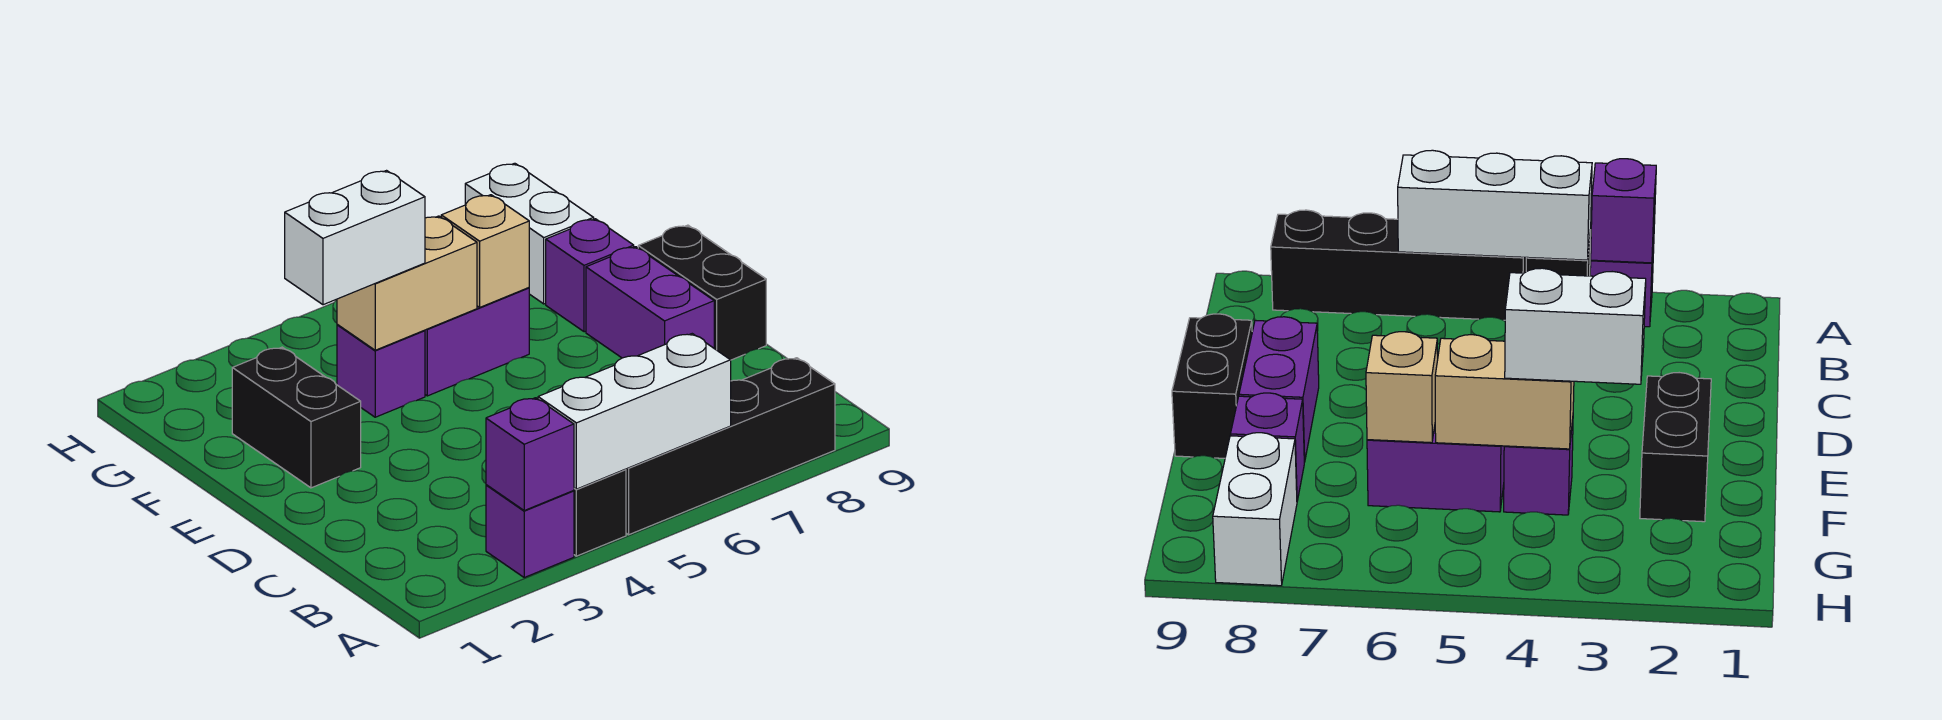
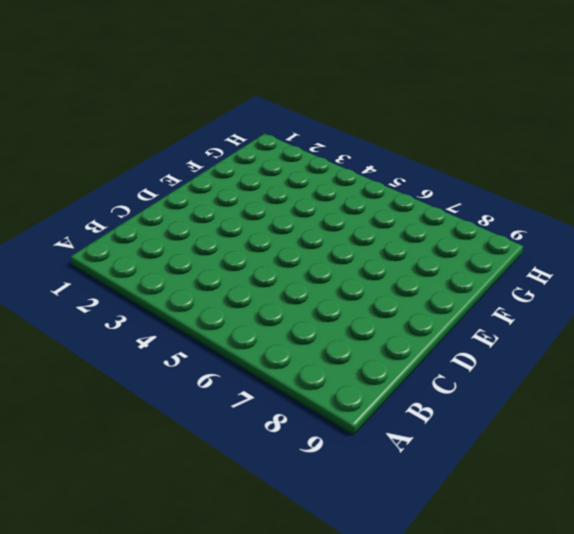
none -> purple 1x1 brick [486,485,574,577]
none -> black 1x1 brick [574,469,626,556]
none -> black 1x4 brick [626,358,835,535]

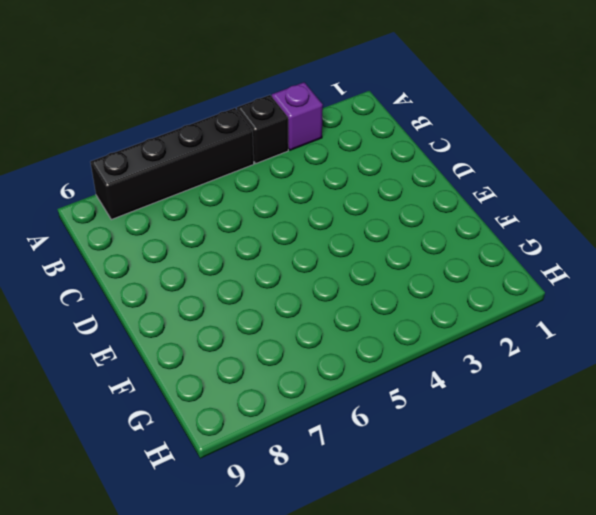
none -> purple 1x2 brick [586,247,714,358]
none -> black 1x2 brick [638,225,766,360]
none -> black 1x2 brick [232,347,361,488]

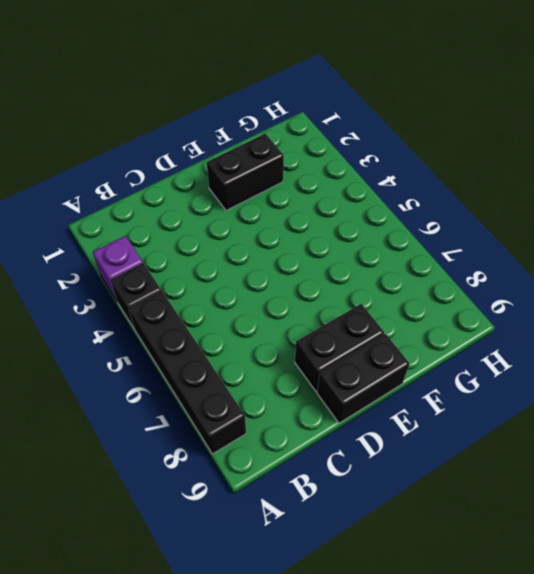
black 1x2 brick [295,304,384,391] -> purple 1x2 brick [586,247,714,358]
none -> purple 1x1 brick [337,324,425,417]
none -> purple 1x2 brick [425,288,529,396]
none -> purple 1x1 brick [546,219,634,332]

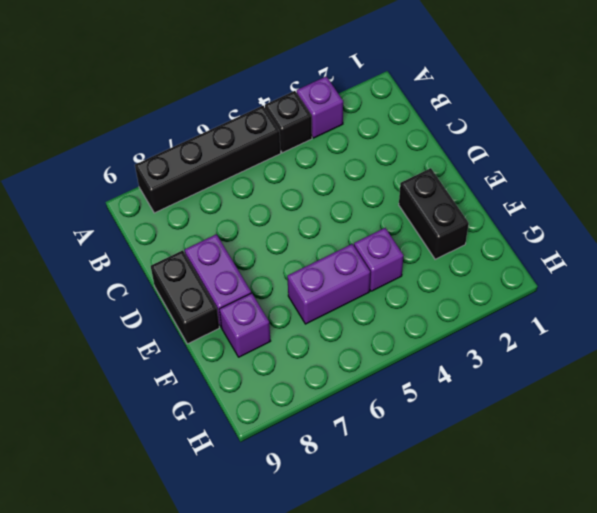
none -> white 1x2 brick [465,163,594,304]
none -> purple 1x1 brick [486,398,574,510]
none -> white 1x3 brick [538,334,731,489]

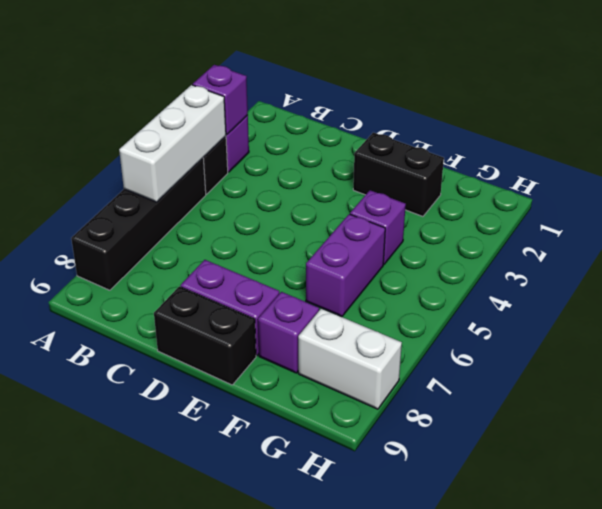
none -> tan 1x2 brick [337,216,477,350]
none -> tan 1x1 brick [441,195,529,307]
none -> white 1x2 brick [285,171,425,305]

